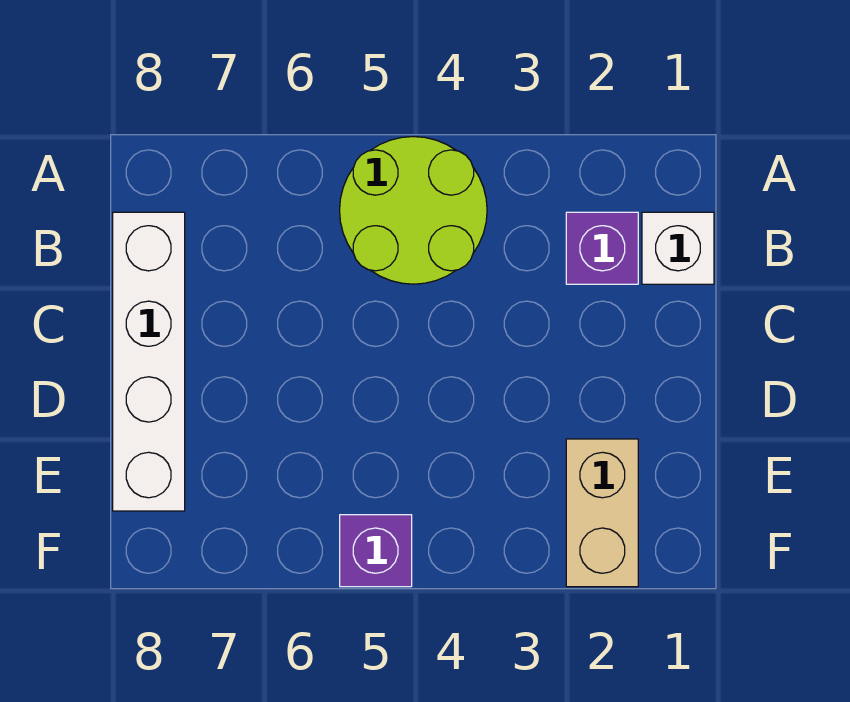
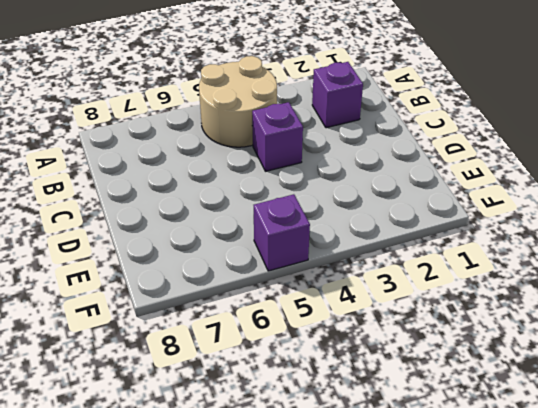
tan 2x2 round brick [199,56,277,147] -> lime 2x2 round brick [340,137,487,284]
purple 1x1 brick [252,102,303,171] -> none
none -> white 1x1 brick [642,212,714,284]
none -> white 1x4 brick [113,212,185,511]

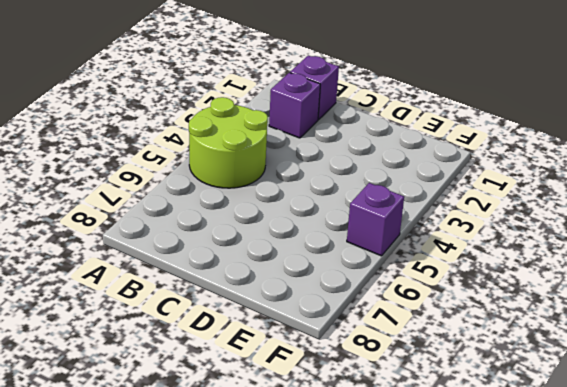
purple 1x1 brick [290,55,339,120] -> white 1x1 brick [642,212,714,284]
none -> white 1x4 brick [113,212,185,511]
none -> tan 1x2 brick [566,439,638,587]

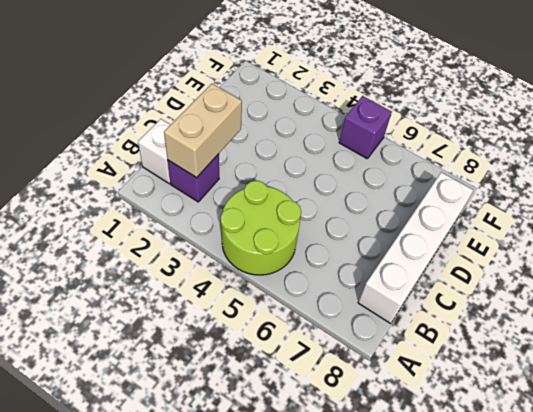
tan 1x2 brick [164,84,242,178] -> tan 1x2 brick moved to [566,439,638,587]

